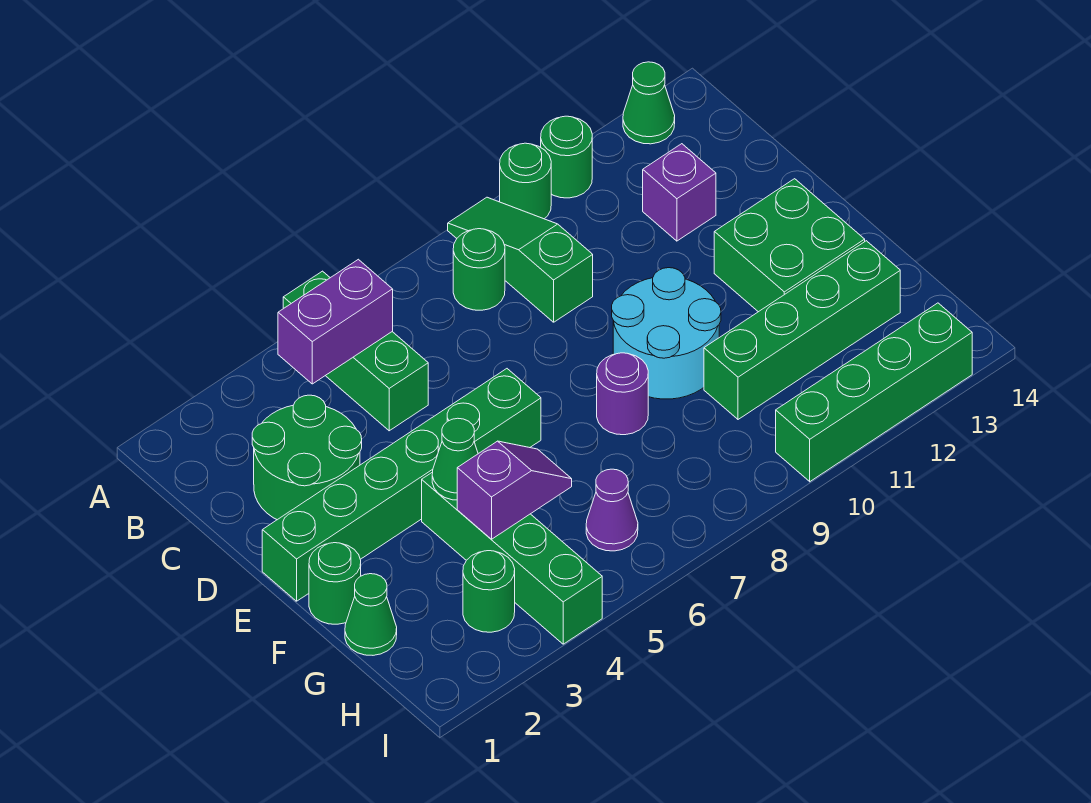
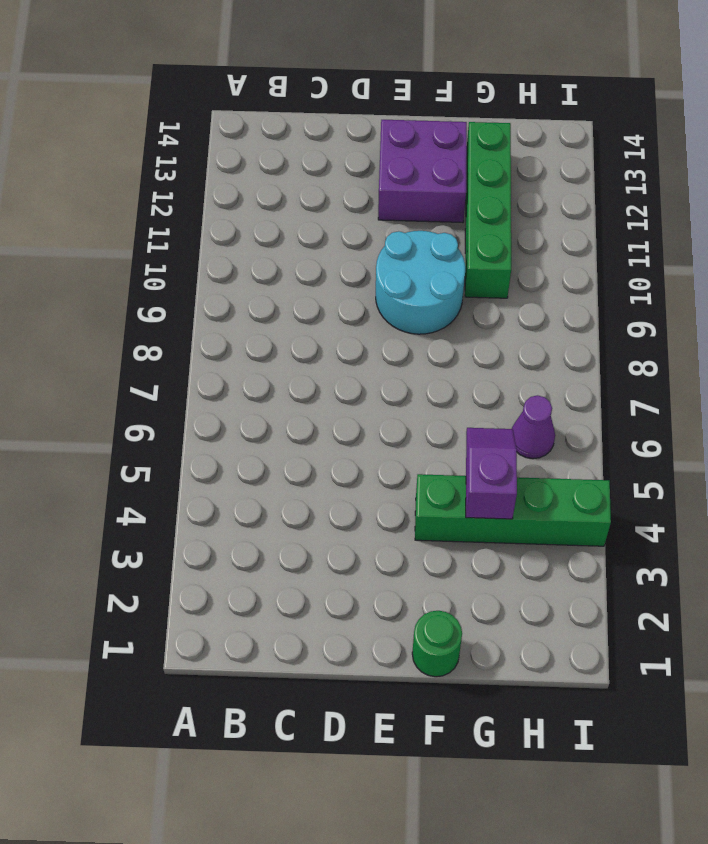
purple 2x2 brick [378,120,467,223] -> green 2x2 brick [714,179,865,312]
none -> green 1x3 brick [283,271,428,431]
none -> green 1x3 slope [448,197,593,322]
none -> green 1x1 round brick [500,143,551,219]

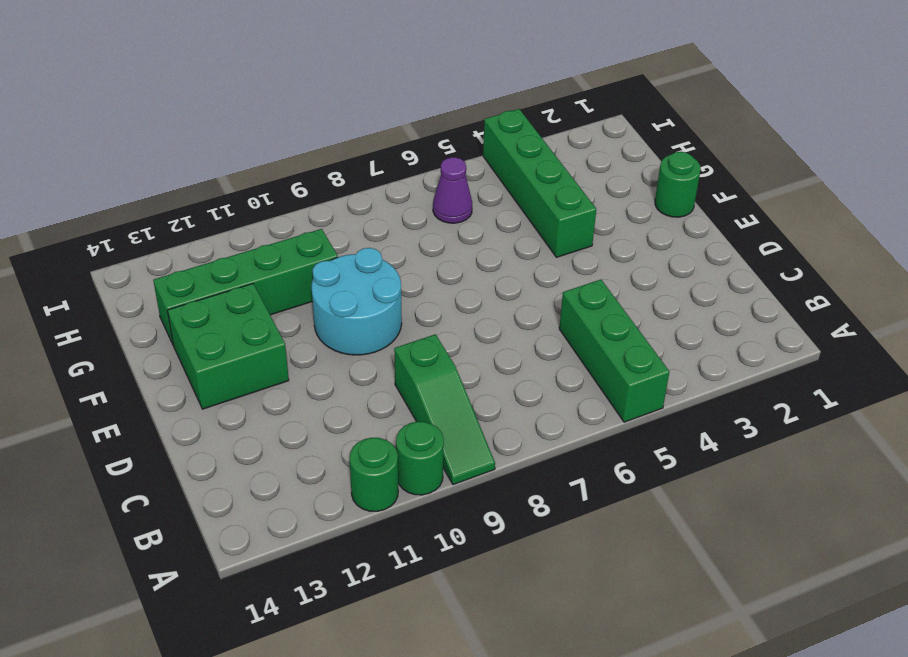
none -> green 1x1 cone [623,62,675,144]
none -> green 1x1 round brick [453,229,505,310]
none -> green 2x2 round brick [252,395,362,520]

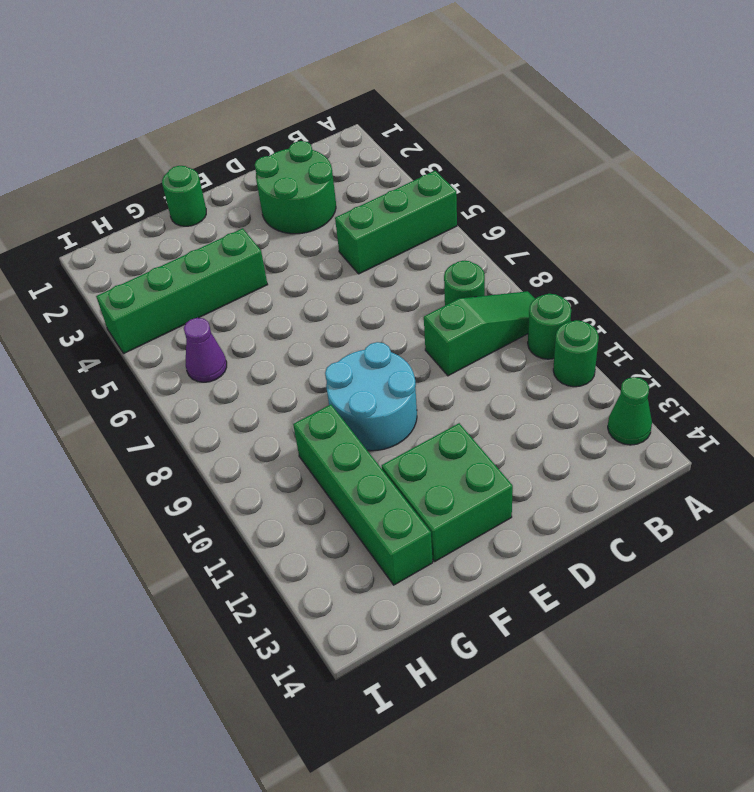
none -> purple 1x1 brick [643,144,716,241]
none -> green 1x6 brick [262,369,541,601]
none -> purple 1x1 round brick [597,353,648,435]

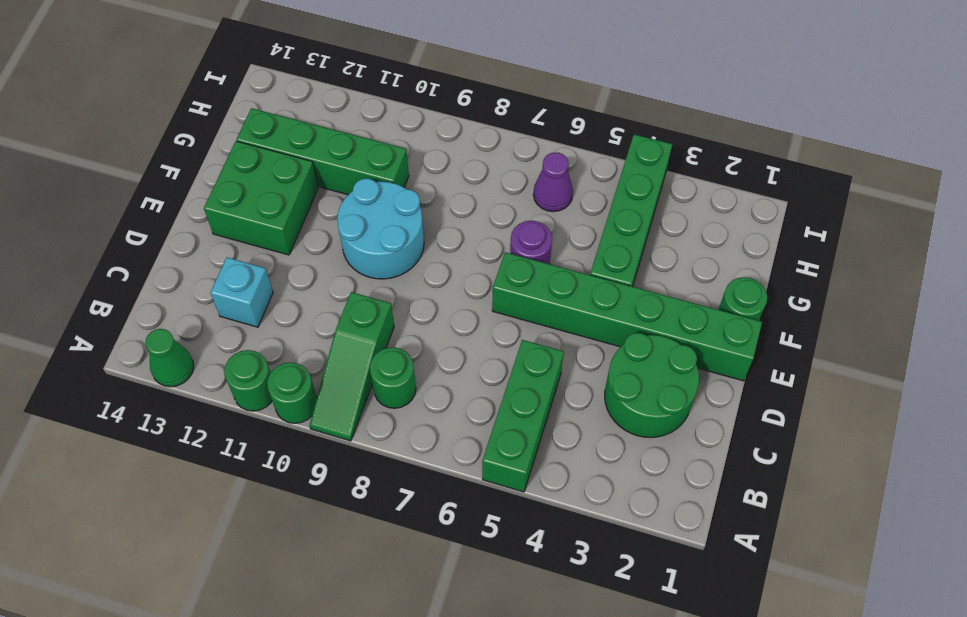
cyan 1x1 brick [210,258,273,327] -> purple 1x1 brick [643,144,716,241]
purple 1x1 round brick [510,221,552,264] -> purple 1x1 round brick moved to [597,353,648,435]
none -> green 1x1 cone [345,574,397,655]
none -> green 1x1 round brick [463,551,515,632]
none -> green 1x4 brick [776,303,972,482]

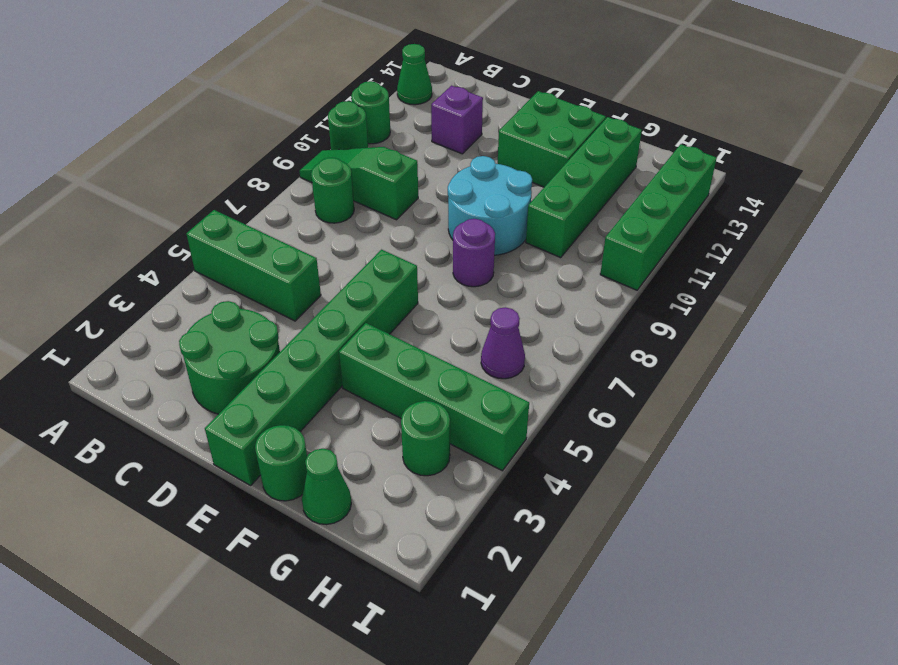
none -> purple 1x2 brick [278,259,393,384]
none -> green 1x1 cone [432,418,478,500]
none -> purple 1x2 slope [457,441,572,539]

